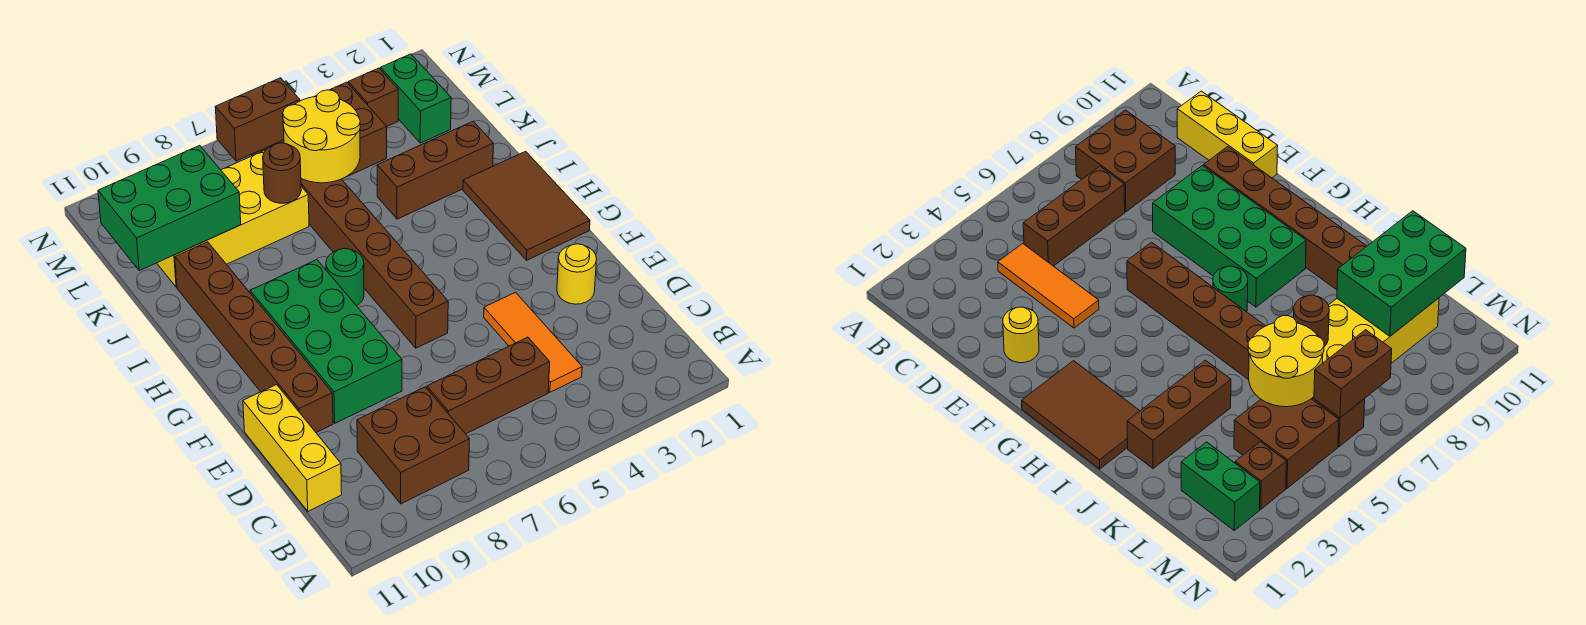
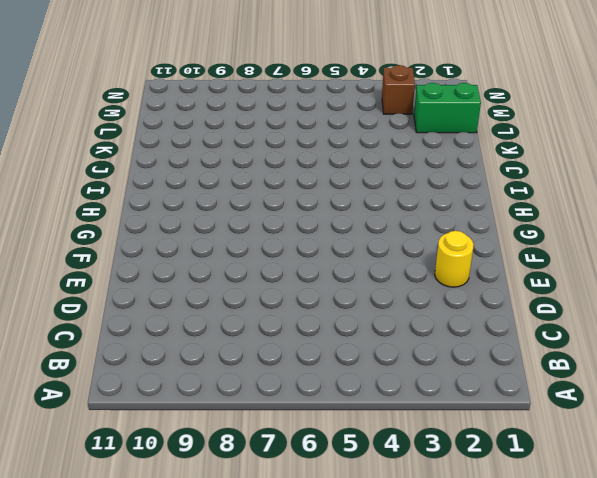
green 1x2 brick [414,83,481,133] -> green 1x2 brick turned to [381,54,451,143]
none -> brown 2x2 brick [357,387,469,504]
none -> orange 1x3 tile [484,292,582,392]
none -> brown 1x3 brick [427,337,550,434]

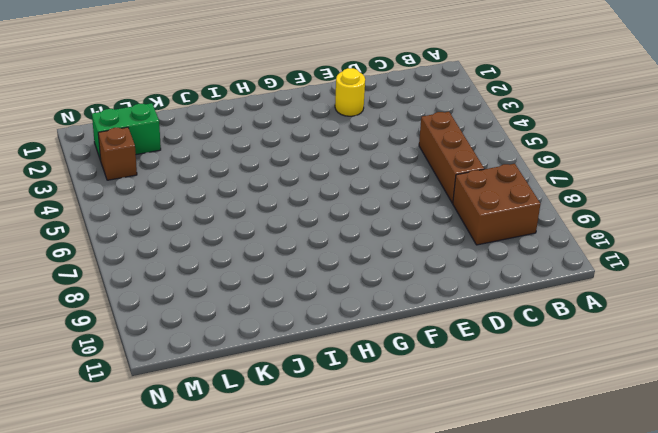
none -> orange 1x3 tile [484,292,582,392]
none -> yellow 1x3 brick [243,385,342,511]
none -> green 2x4 brick [250,260,402,423]

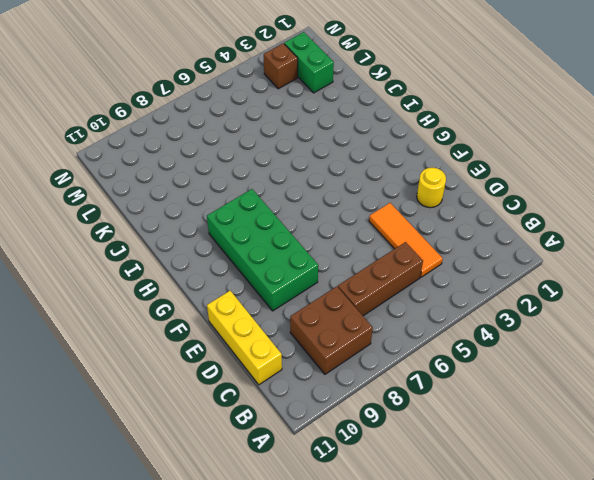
none -> brown 1x6 brick [175,242,333,432]
none -> brown 1x8 brick [252,140,448,348]
none -> brown 2x3 tile [463,151,590,260]

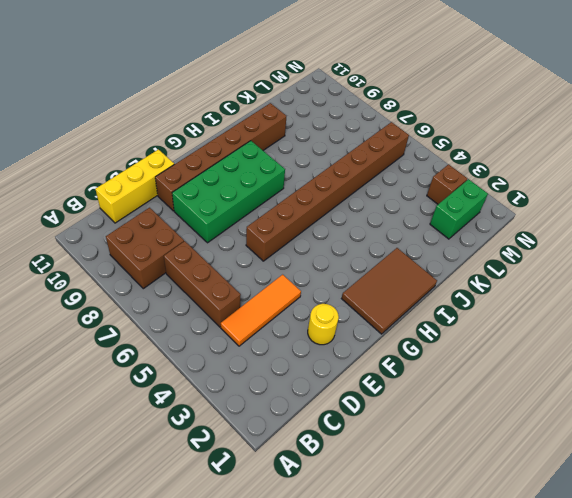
none -> green 1x1 round brick [326,248,364,306]
none -> brown 1x3 brick [377,122,493,219]
none -> yellow 2x4 brick [157,150,309,287]

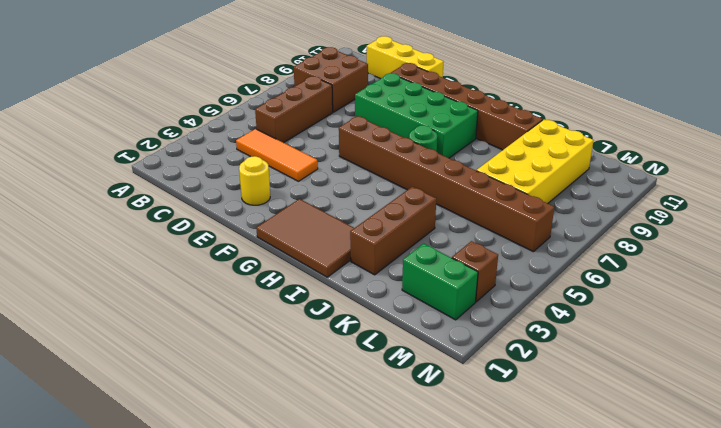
none -> brown 2x2 brick [315,82,387,177]
none -> yellow 2x2 round brick [283,90,360,183]
none -> brown 1x1 round brick [263,143,301,203]

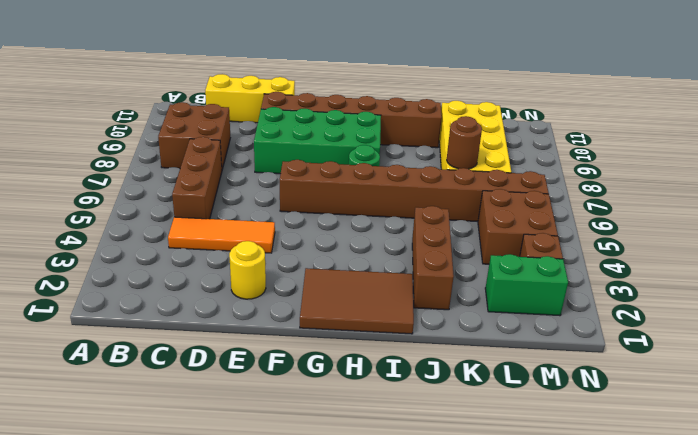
none -> yellow 2x2 round brick [283,90,360,183]
none -> green 2x3 brick [98,145,241,271]
none -> brown 1x2 brick [215,78,300,161]

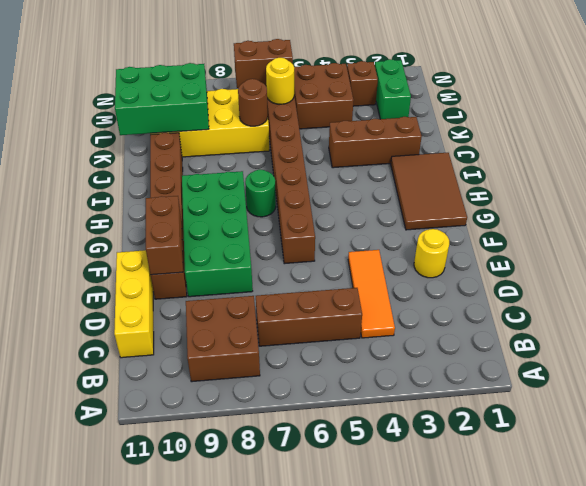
brown 1x2 brick [146,196,183,275] -> none
yellow 1x1 round brick [266,58,294,104] -> yellow 2x2 round brick [283,90,360,183]

